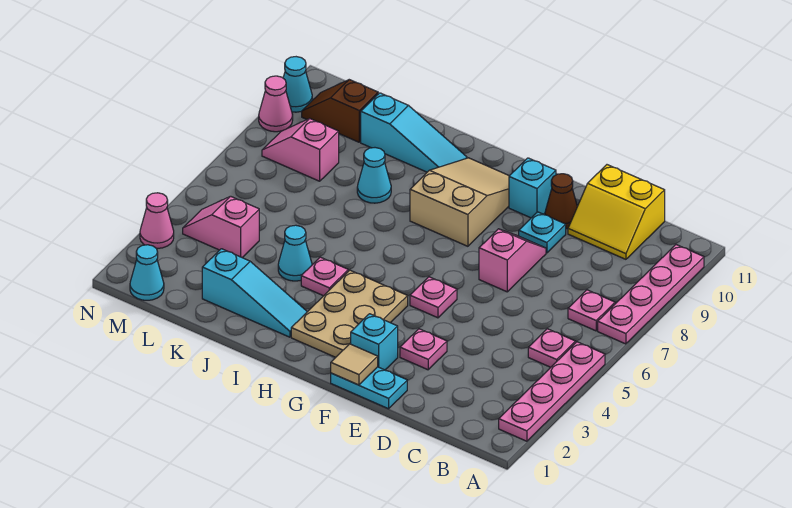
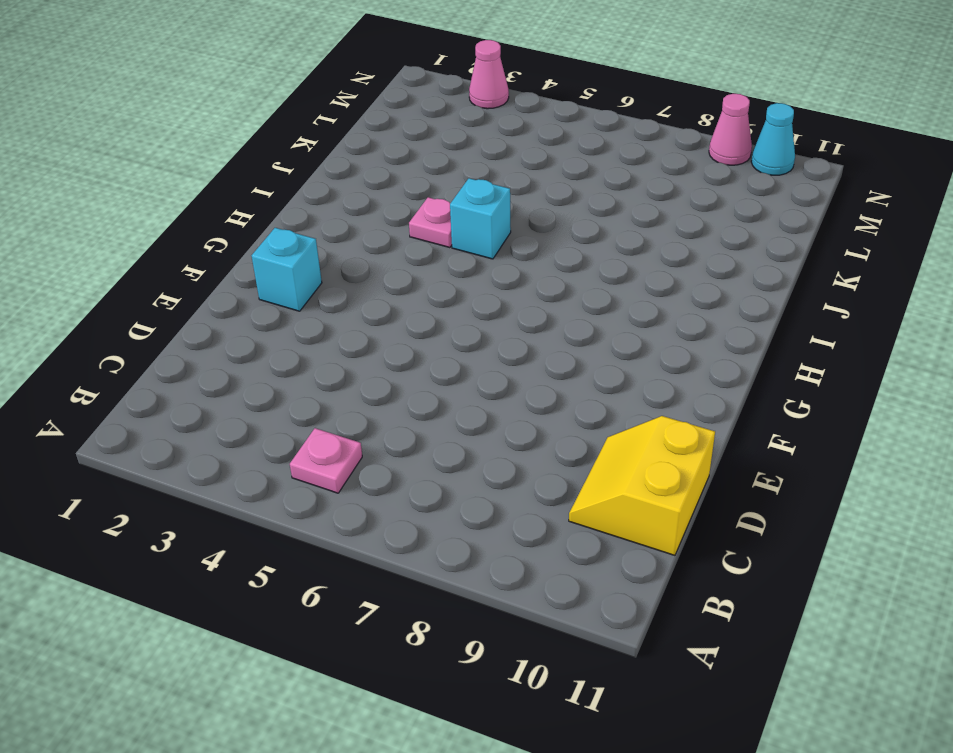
cyan 1x1 brick [450,178,511,259] -> cyan 1x1 brick moved to [509,158,556,218]
none -> pink 1x4 plate [499,342,605,441]
none -> pink 1x4 plate [598,245,704,344]
none -> pink 1x1 plate [568,290,615,331]

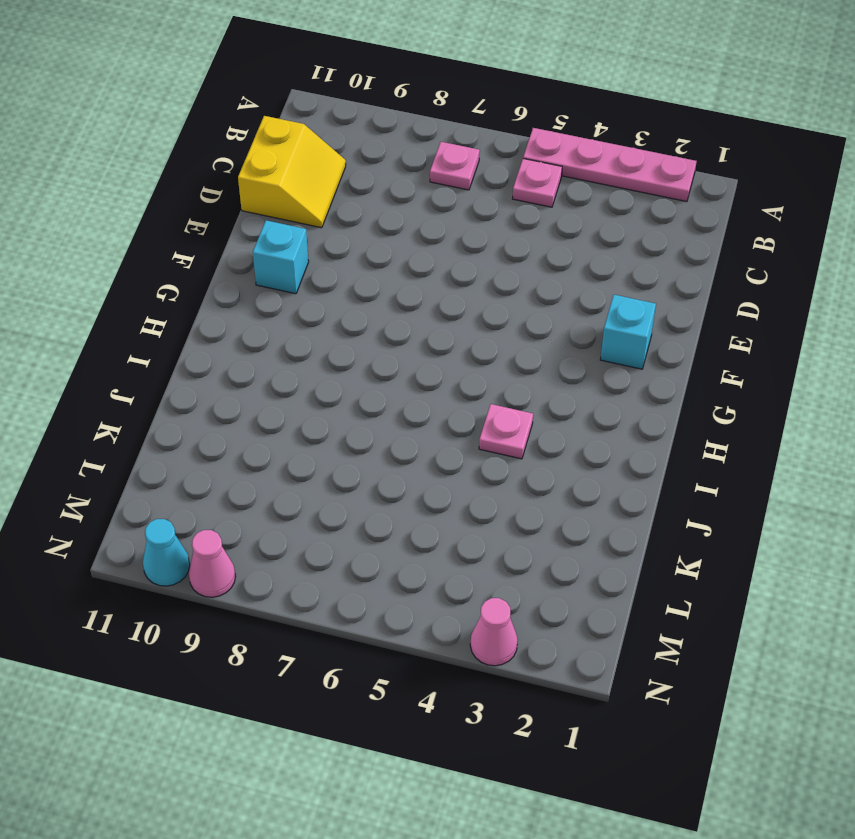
none -> pink 1x4 plate [598,245,704,344]
none -> cyan 1x2 plate [331,367,407,409]
none -> pink 1x1 plate [400,329,447,370]

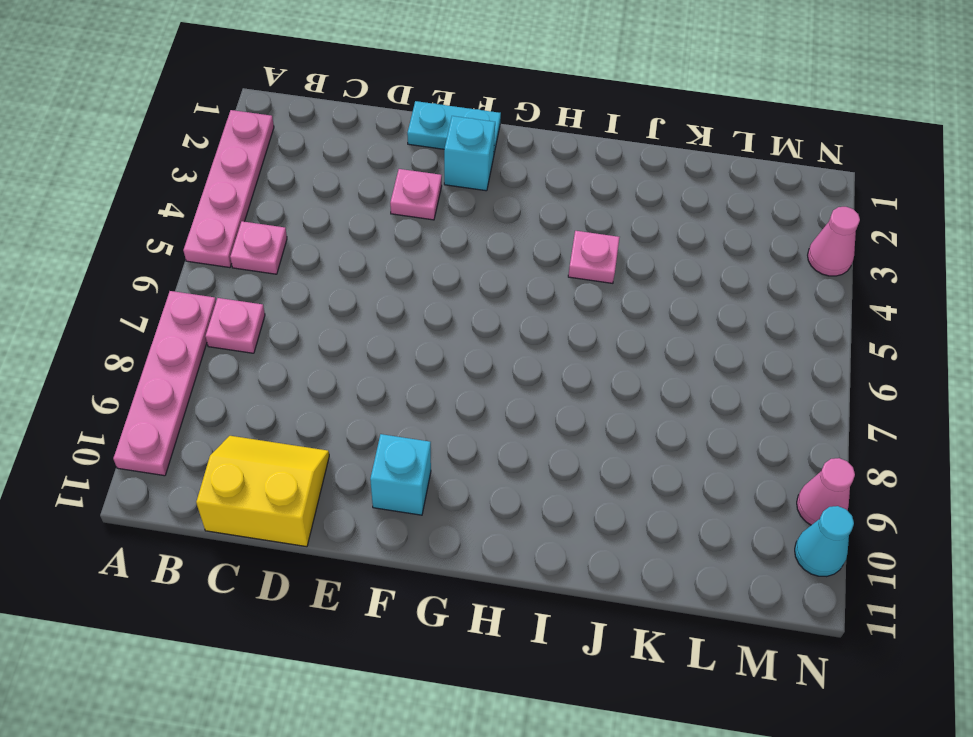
none -> pink 1x2 slope [479,229,546,292]
none -> cyan 1x1 plate [519,212,566,253]
none -> brown 1x1 cone [545,174,577,229]

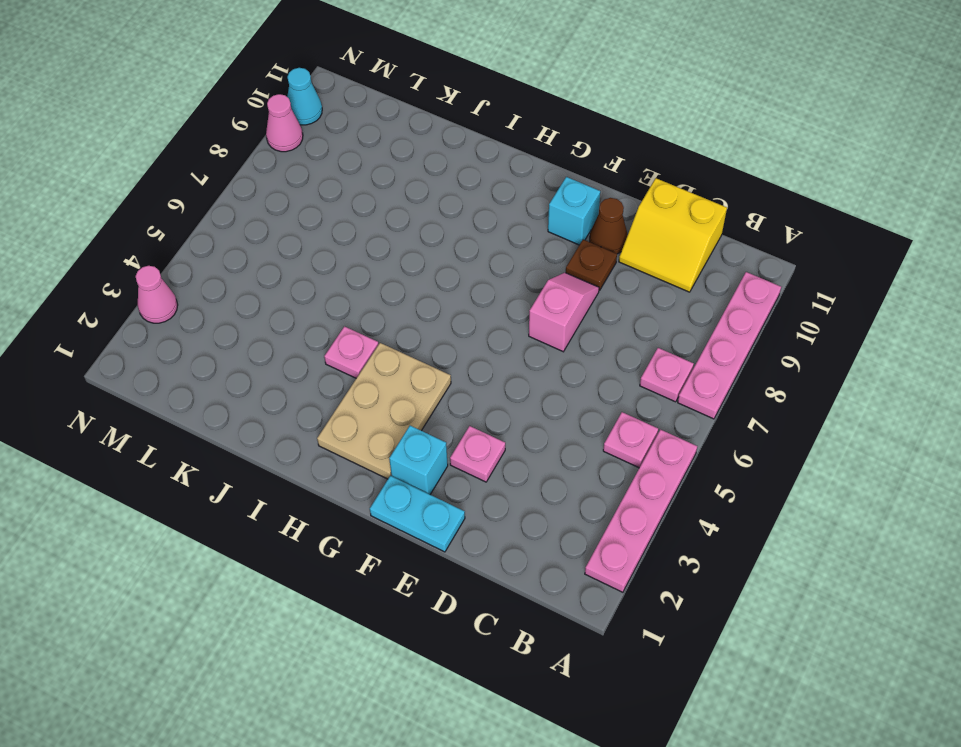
brown 1x1 plate [566,240,617,291] -> cyan 1x1 plate [519,212,566,253]
none -> pink 1x1 plate [410,277,457,318]
none -> tan 2x3 slope [410,158,509,246]
none -> cyan 1x3 slope [202,249,307,337]

